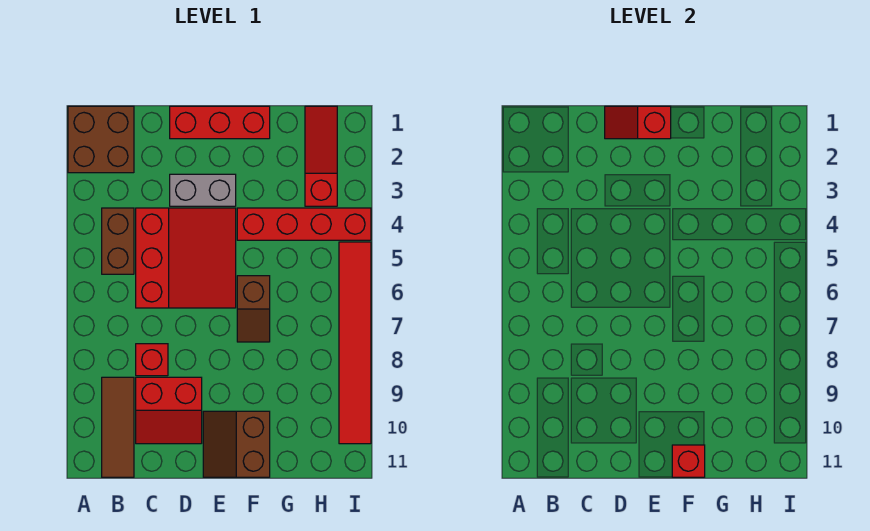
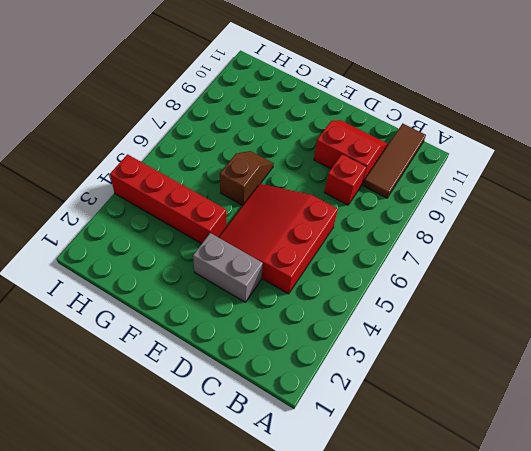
none -> brown 2x2 brick [68,106,134,173]
none -> brown 1x2 brick [102,208,134,274]
none -> red 1x3 brick [170,106,270,139]

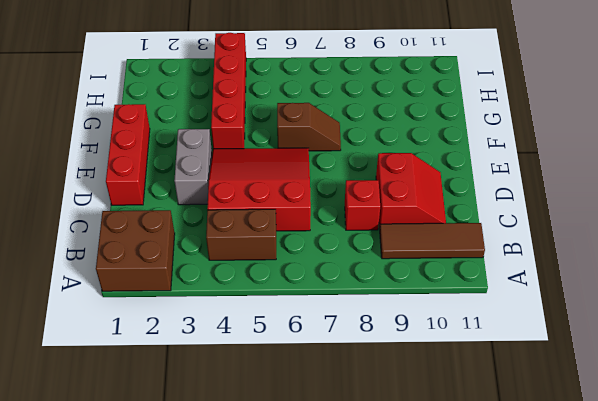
none -> brown 2x2 slope [203,411,270,477]
none -> red 1x3 slope [305,106,337,206]
none -> red 1x6 tile [339,242,371,444]

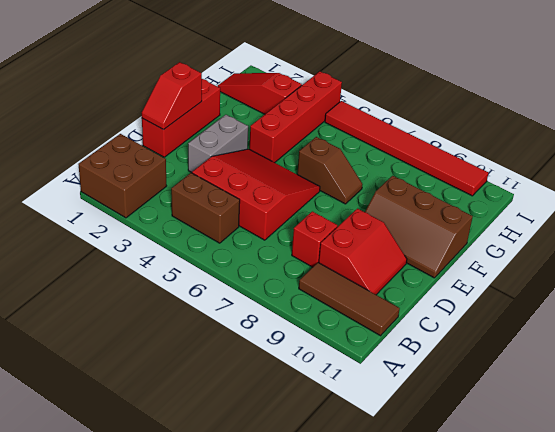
brown 2x3 slope [365,176,473,278] -> brown 2x2 slope [203,411,270,477]
none -> red 1x1 brick [672,445,705,477]

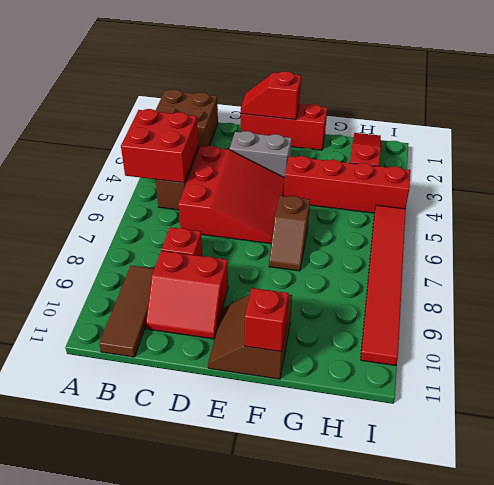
red 2x2 brick [121,109,198,183] -> none

